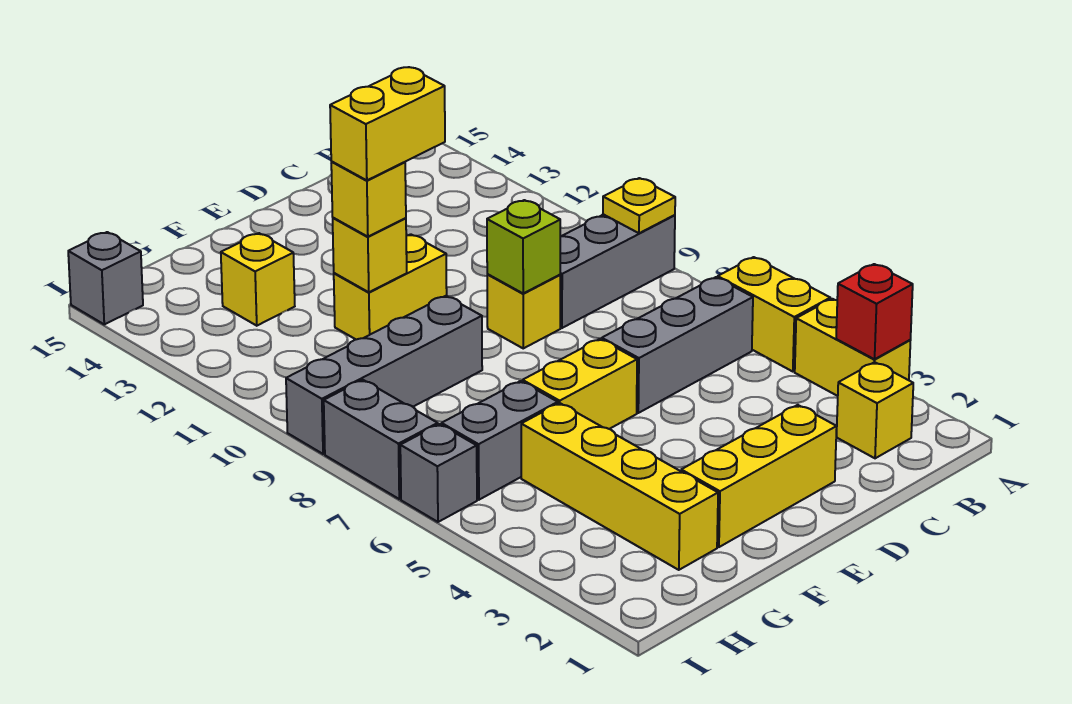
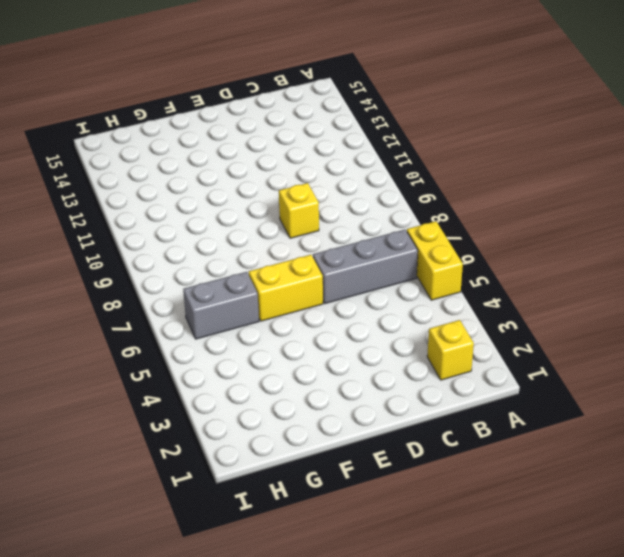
none -> yellow 1x2 brick [795,299,911,396]
none -> grey 1x3 brick [560,214,675,328]
none -> yellow 1x3 brick [681,405,837,547]

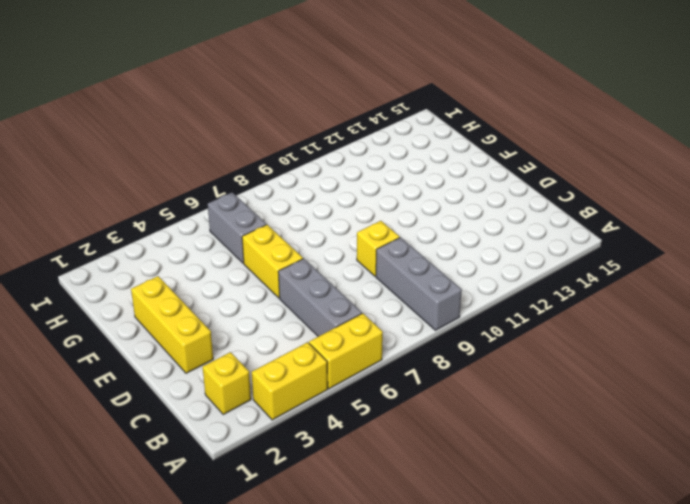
none -> yellow 1x2 brick [334,234,447,339]
none -> grey 1x4 brick [286,296,482,454]
none -> yellow 1x4 brick [521,403,718,570]

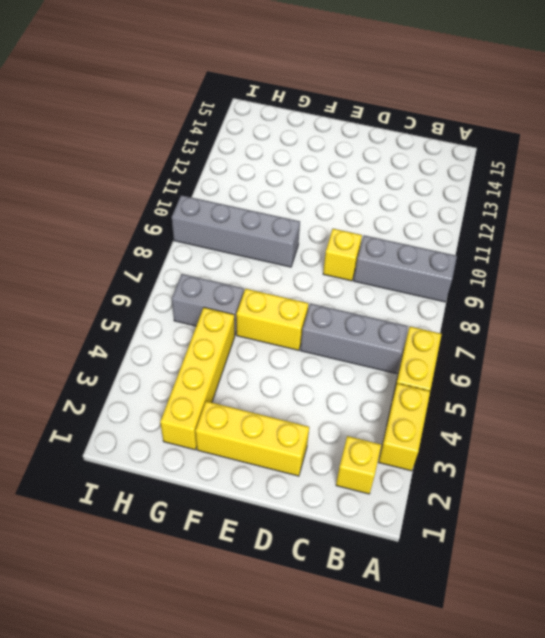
none -> yellow 1x2 brick [334,234,447,339]
none -> yellow 1x1 brick [221,233,295,326]
none -> grey 1x1 brick [400,424,477,522]

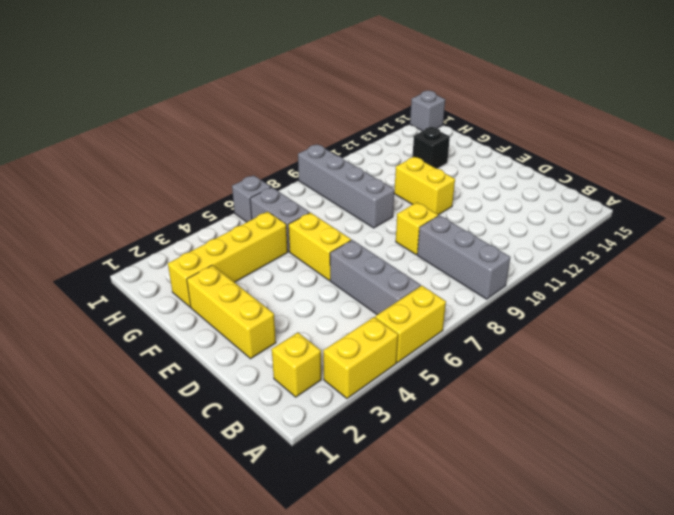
black 1x1 brick [412,127,450,169] -> yellow 1x1 brick [221,233,295,326]
none -> grey 1x2 brick [324,380,438,499]
none -> red 1x1 brick [836,264,913,359]
none -> yellow 1x1 plate [603,178,675,233]

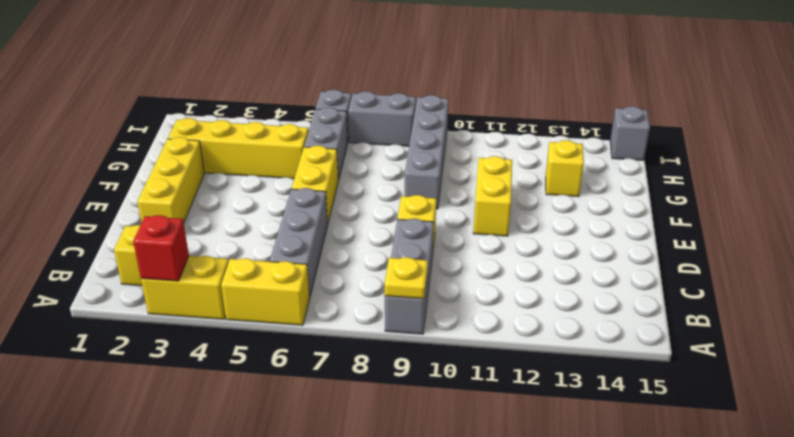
none -> lime 1x1 brick [487,200,560,293]
none -> yellow 1x1 brick [333,218,407,292]
none -> yellow 1x1 brick [331,162,406,237]

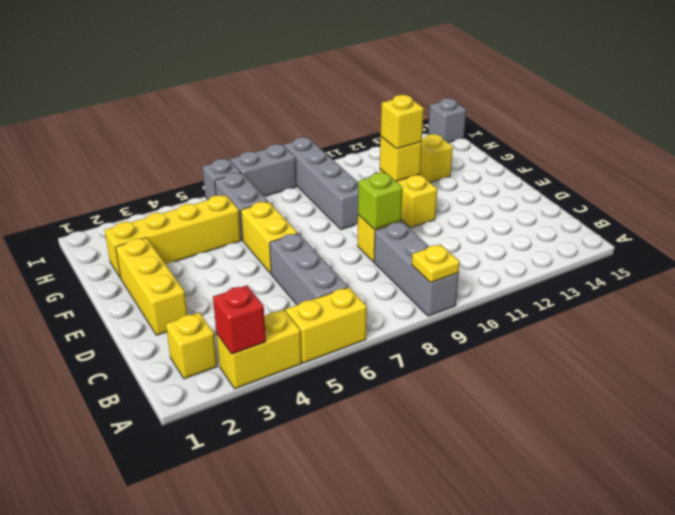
none -> yellow 1x2 brick [330,67,445,180]

